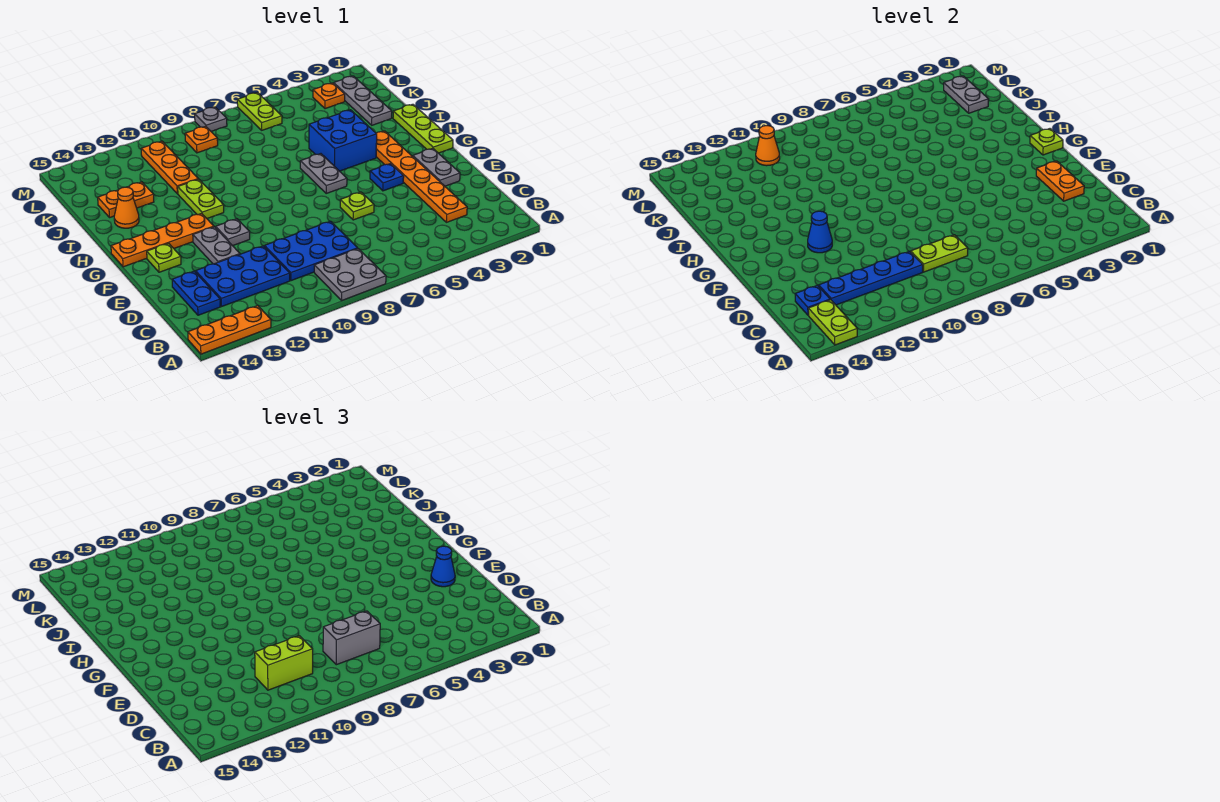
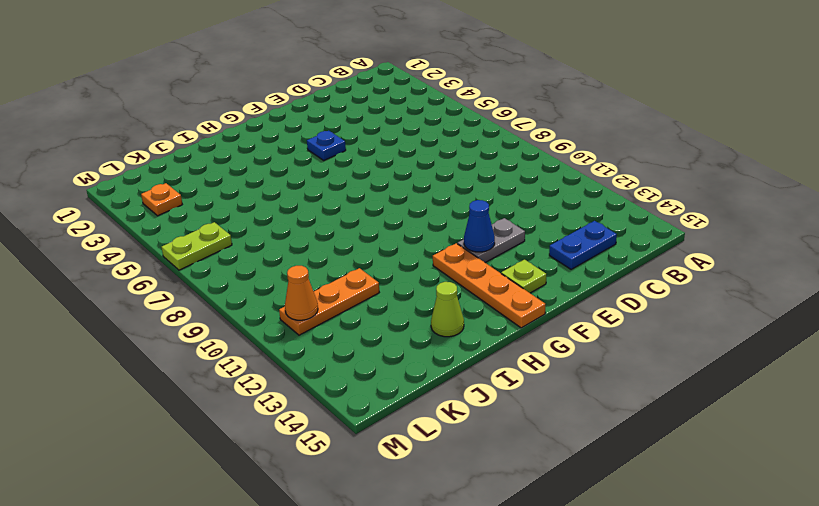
lime 1x1 cone [431,282,464,337] -> orange 1x1 cone [114,187,139,228]
none -> grey 2x2 plate [314,249,386,300]
none -> orange 1x3 plate [188,306,271,354]
none -> orange 1x6 plate [376,131,467,222]
none -> blue 2x3 plate [265,221,358,281]

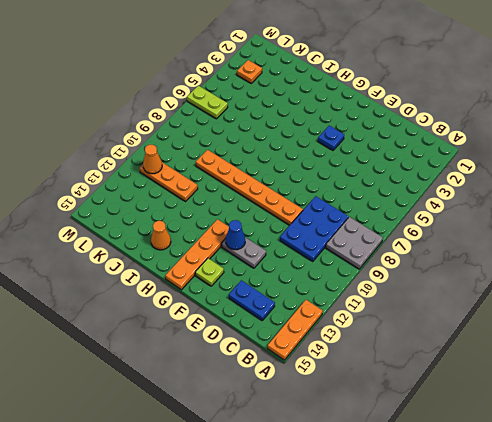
orange 1x6 plate [196,150,303,225] -> orange 1x6 plate moved to [376,131,467,222]
none -> blue 2x3 plate [196,246,290,306]
none -> grey 1x2 plate [413,148,460,186]
none -> lime 1x1 plate [340,192,374,220]
none -> grey 1x1 plate [215,219,250,246]

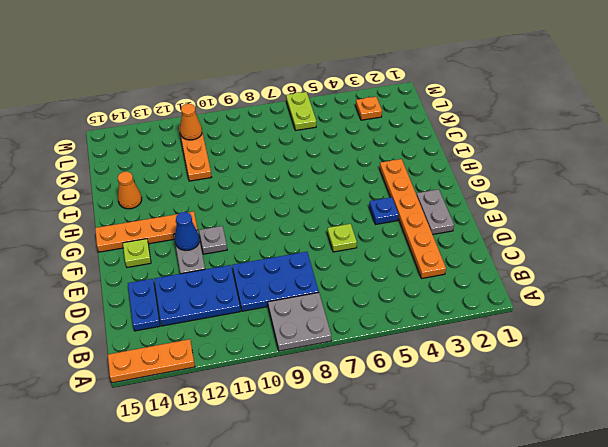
none -> lime 1x3 plate [393,104,453,153]
none -> grey 1x2 plate [300,154,347,194]
none -> blue 2x2 brick [309,110,377,171]
none -> lime 1x2 plate [178,179,224,218]

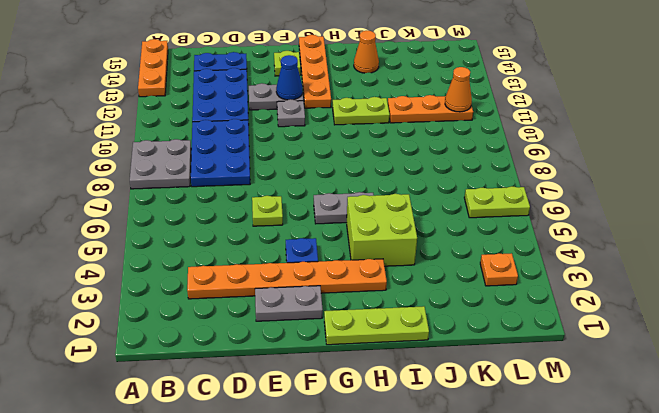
lime 2x2 brick [347,194,417,266] -> blue 2x2 brick [309,110,377,171]
none -> grey 1x3 plate [334,76,392,125]
none -> orange 1x2 plate [98,182,154,217]
none -> orange 1x1 plate [185,126,218,153]
none -> grey 1x1 plate [195,107,227,131]

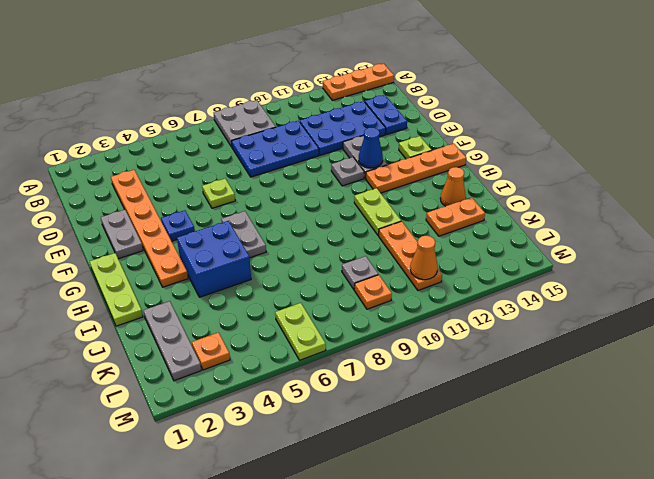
grey 1x1 plate [342,256,378,289] -> grey 1x1 plate moved to [195,107,227,131]
none -> lime 1x2 plate [808,300,857,345]
none -> lime 1x2 plate [911,235,968,272]
none -> blue 1x4 plate [819,251,923,305]
none -> blue 1x1 plate [795,285,830,315]

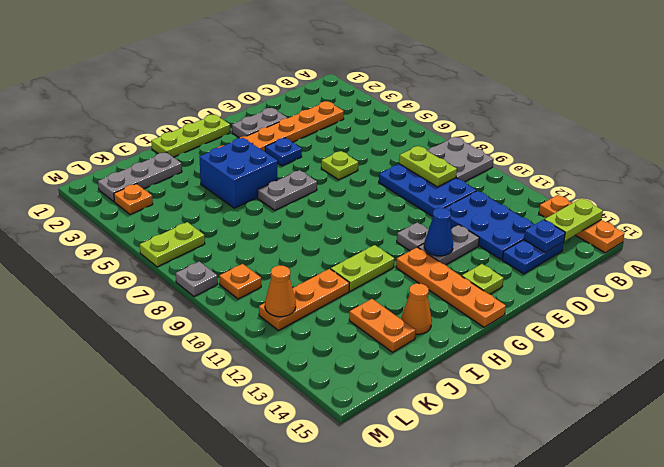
none -> blue 1x4 plate [819,251,923,305]
none -> orange 1x2 plate [1036,161,1084,201]
none -> lime 1x1 plate [1030,129,1063,155]
none -> grey 1x2 plate [944,76,988,113]

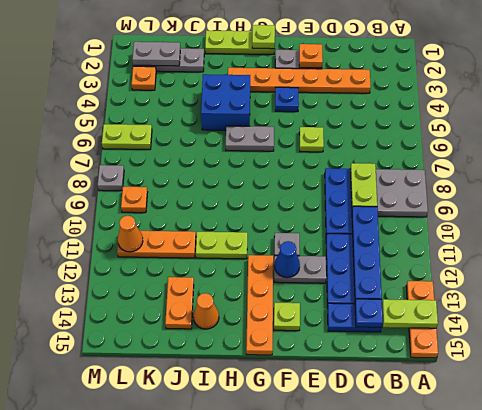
orange 1x1 plate [299,44,323,68] -> orange 1x2 plate [1036,161,1084,201]
none -> grey 1x2 brick [323,611,380,665]
none -> lime 1x2 brick [255,636,313,690]
none -> blue 1x1 cone [431,546,455,587]

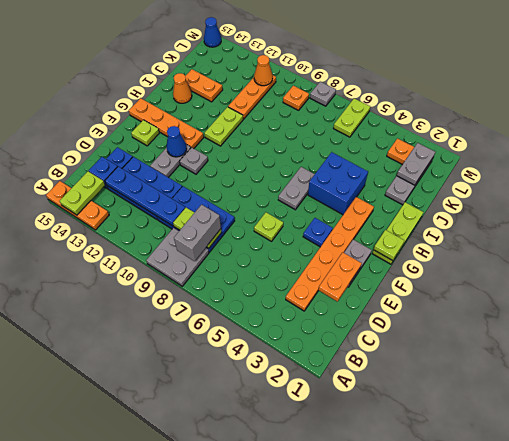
grey 1x2 brick [174,205,221,261] -> grey 1x2 brick turned to [323,611,380,665]
blue 1x1 cone [204,17,221,47] -> blue 1x1 cone moved to [431,546,455,587]
none -> lime 1x2 brick [255,636,313,690]

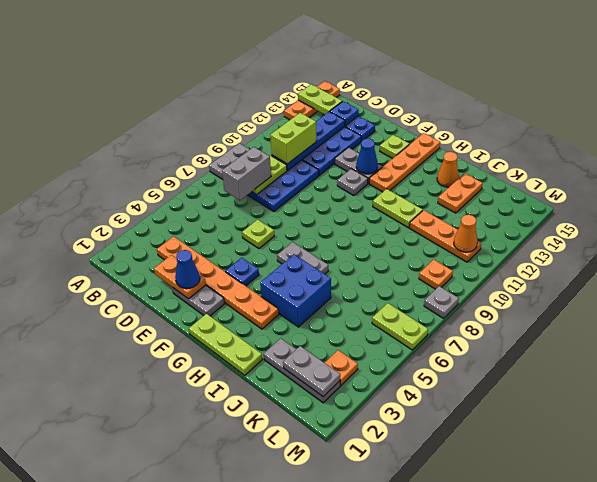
none -> lime 1x1 plate [1030,129,1063,155]

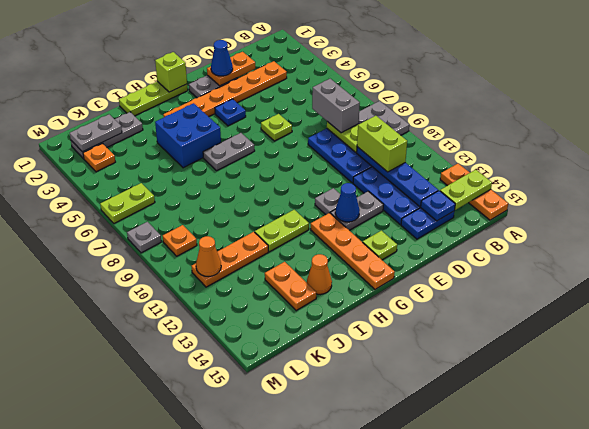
lime 1x1 brick [155,52,187,92] -> lime 1x1 plate [1030,129,1063,155]

